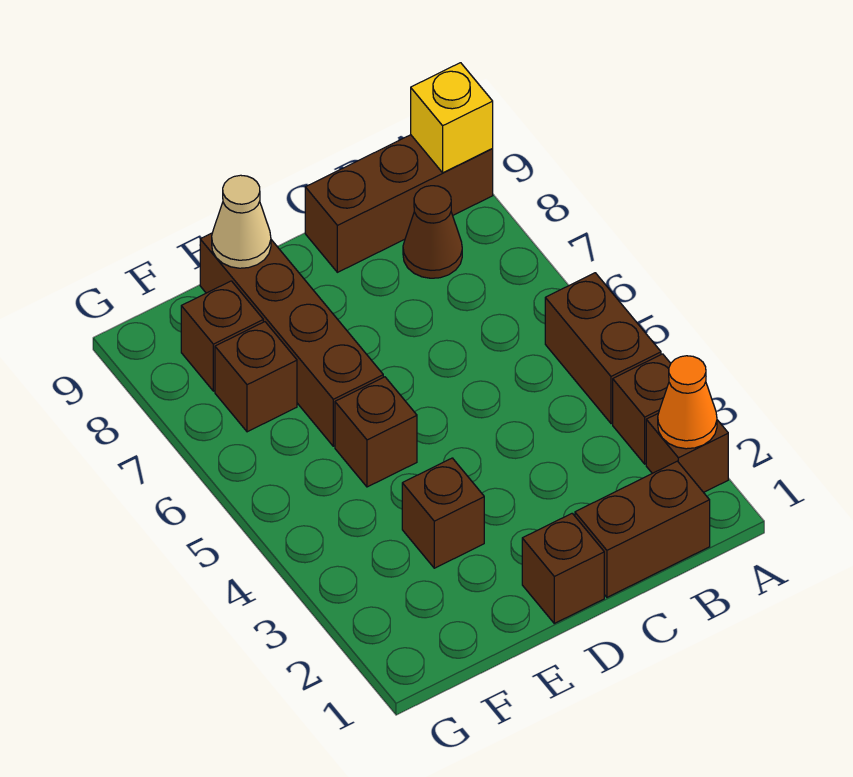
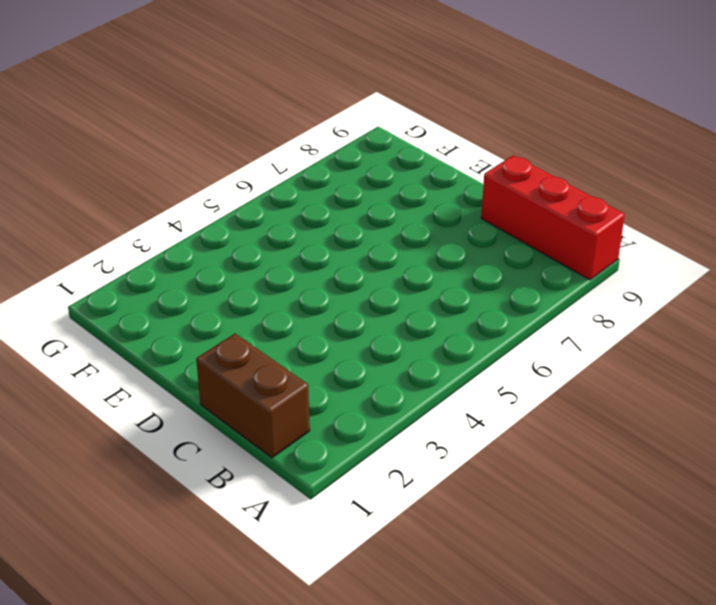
red 1x3 brick [481,155,625,280] -> brown 1x3 brick [305,135,493,272]
none -> brown 1x1 brick [646,414,728,492]
none -> brown 1x1 brick [613,354,671,464]
none -> brown 1x2 brick [545,273,661,424]

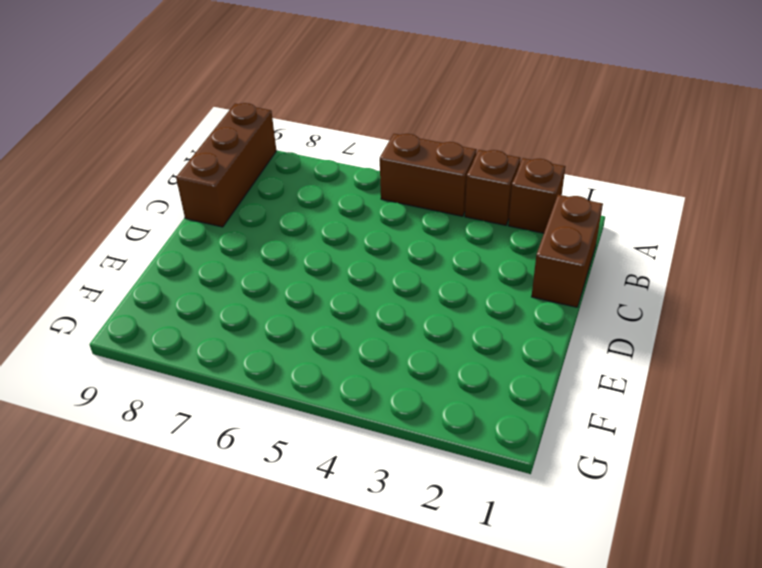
none -> brown 1x1 cone [403,186,462,278]
none -> brown 1x1 brick [522,513,604,623]
none -> brown 1x1 brick [402,458,484,568]

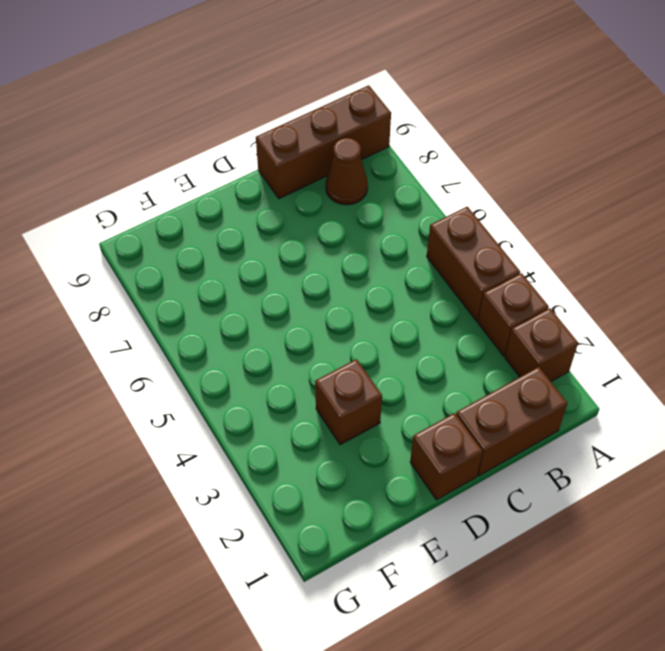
none -> brown 1x1 brick [335,377,417,487]
none -> brown 1x4 brick [200,233,383,446]
none -> brown 1x1 brick [215,322,297,432]

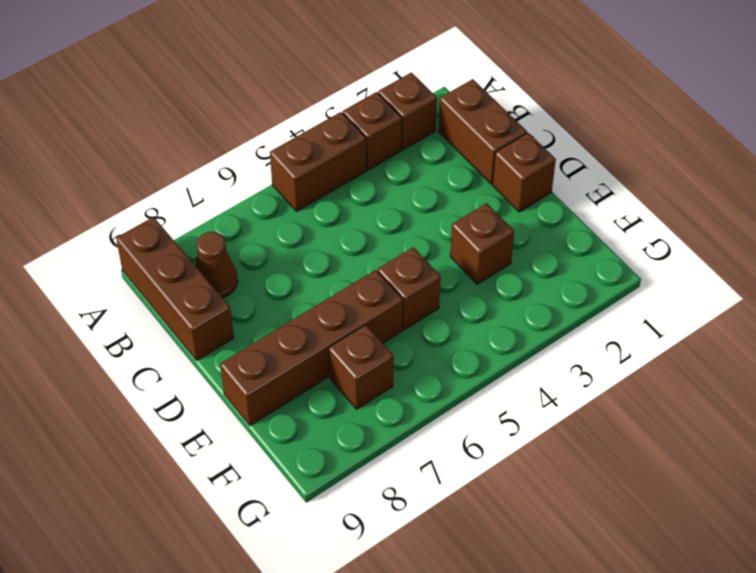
none -> brown 1x1 brick [181,281,263,391]
none -> orange 1x1 cone [658,356,717,449]
none -> yellow 1x1 brick [411,63,493,173]

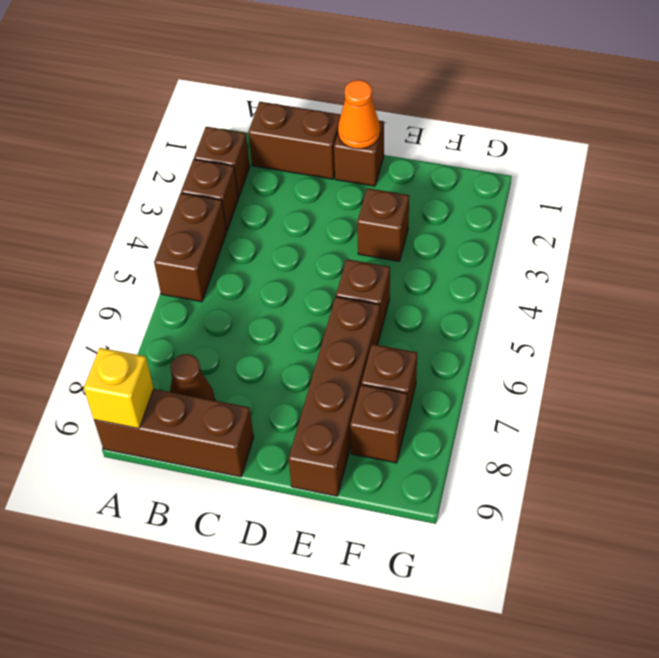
orange 1x1 cone [338,80,380,149] -> orange 1x1 cone moved to [658,356,717,449]
none -> tan 1x1 cone [212,175,271,268]

